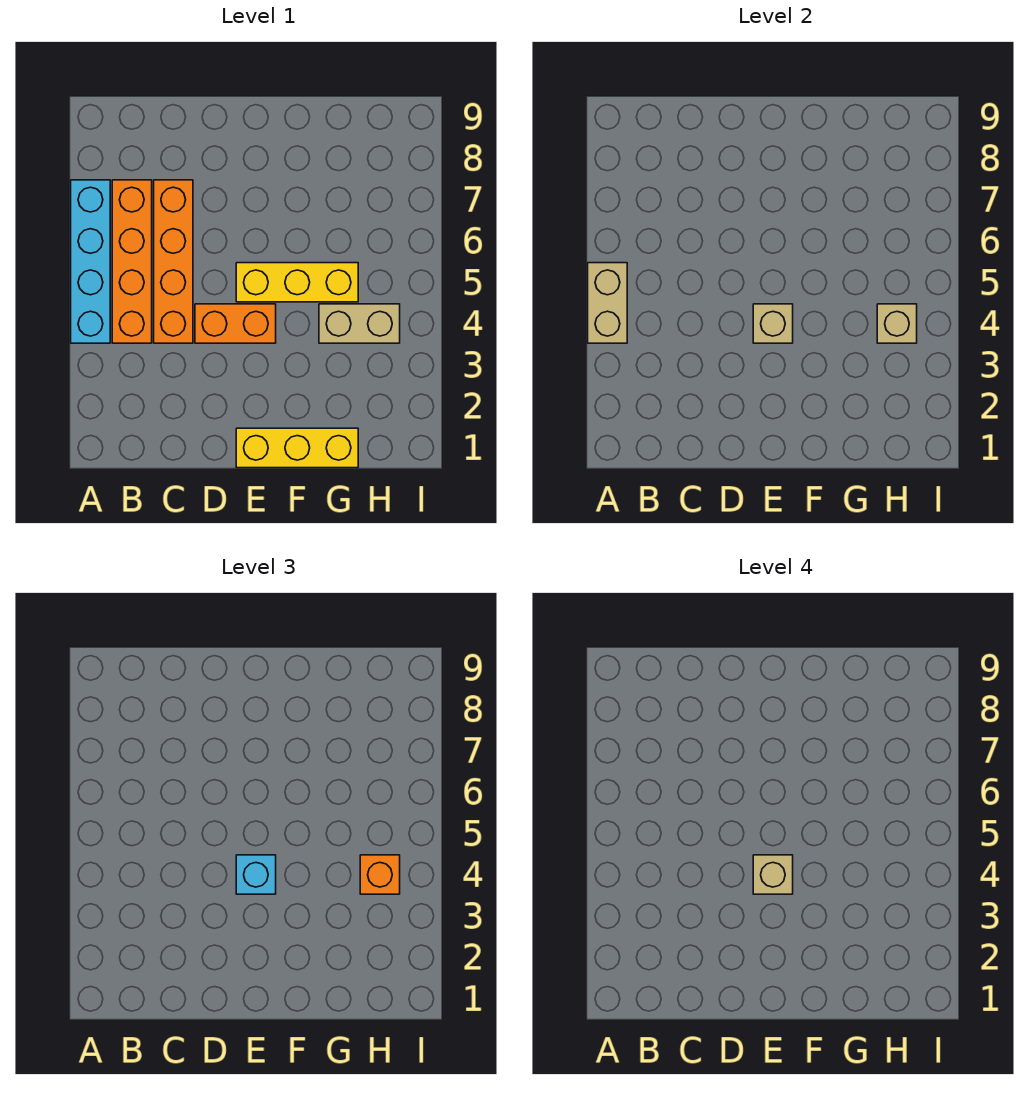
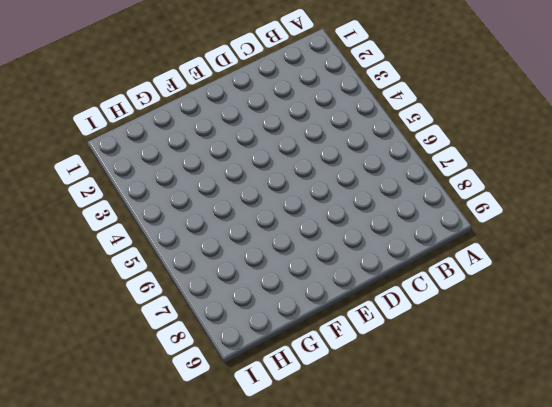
none -> cyan 1x4 brick [71,180,110,343]
none -> orange 1x4 brick [112,180,152,343]
none -> orange 1x4 brick [154,180,193,343]

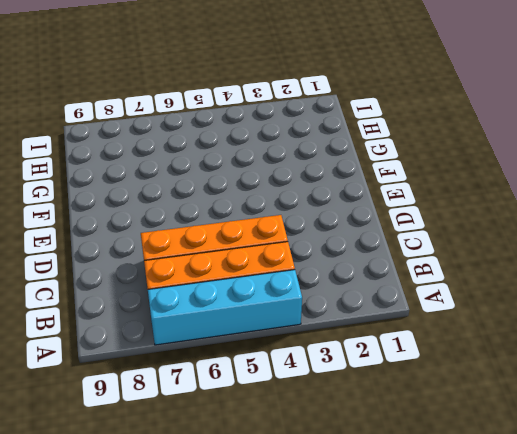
none -> orange 1x2 brick [195,304,276,343]
none -> yellow 1x3 brick [236,428,358,468]
none -> yellow 1x3 brick [236,263,358,302]

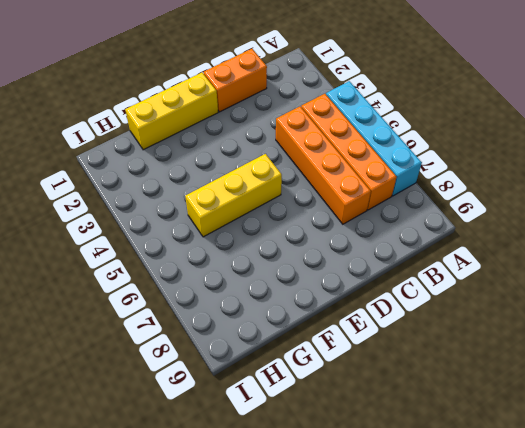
orange 1x2 brick [204,49,267,112] -> orange 1x2 brick moved to [195,304,276,343]
none -> tan 1x2 brick [319,304,400,343]
none -> tan 1x2 brick [588,263,627,343]
none -> tan 1x1 brick [753,304,793,343]

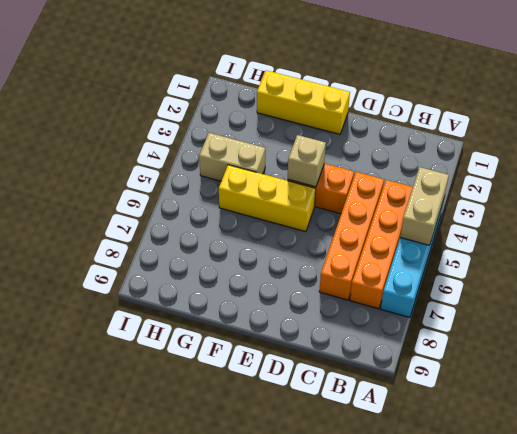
none -> tan 1x1 brick [877,304,917,343]
none -> cyan 1x1 brick [236,855,276,894]
none -> orange 1x1 brick [360,855,400,894]

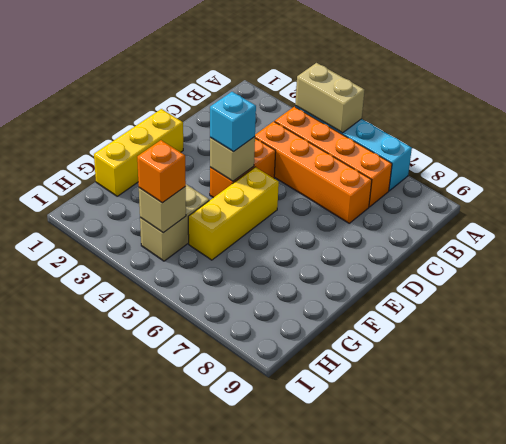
none -> tan 1x1 brick [753,855,793,894]

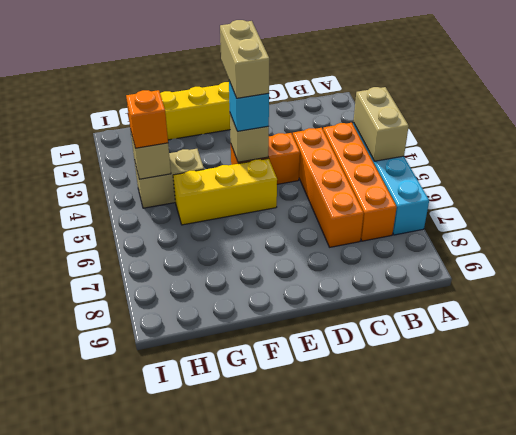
tan 1x2 brick [220,20,269,98] -> tan 1x1 brick [753,855,793,894]

